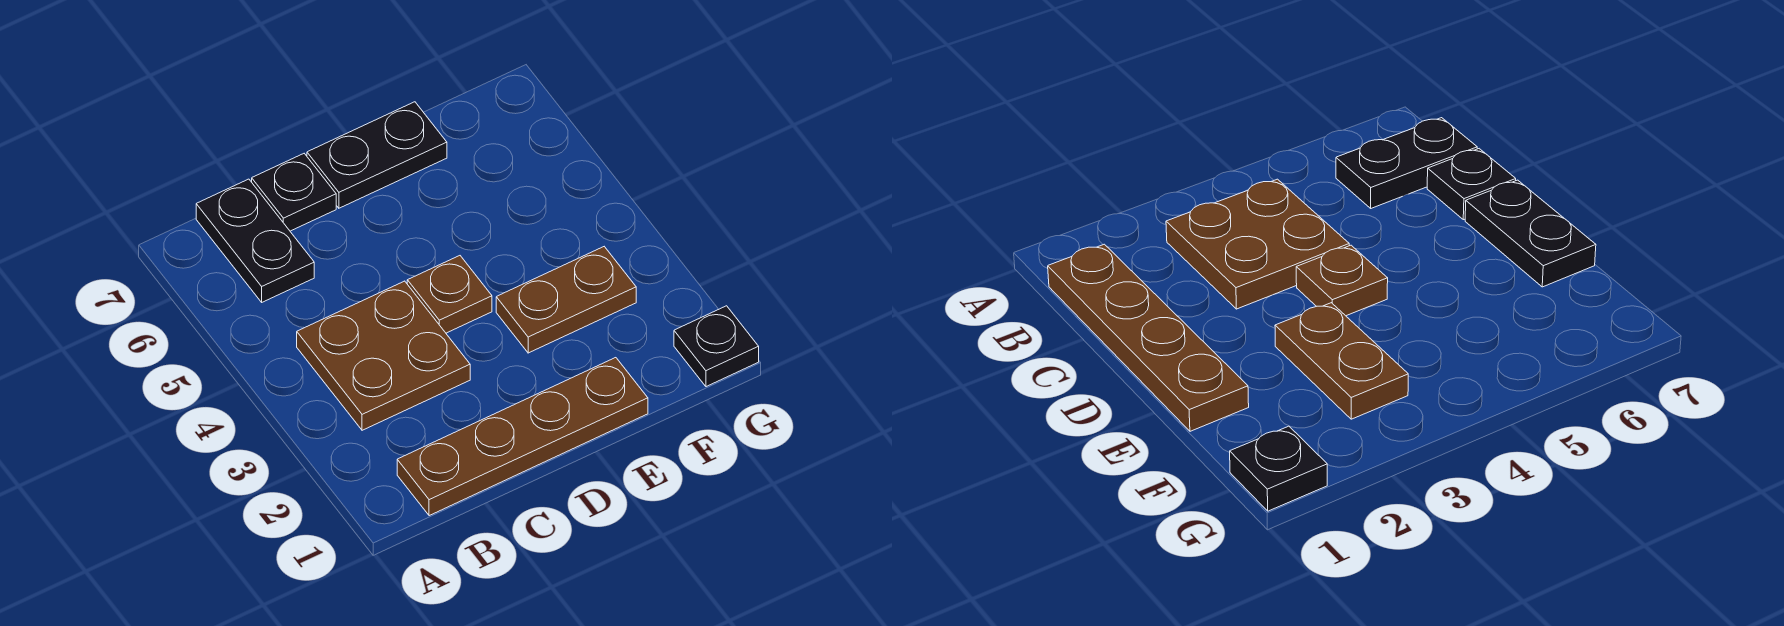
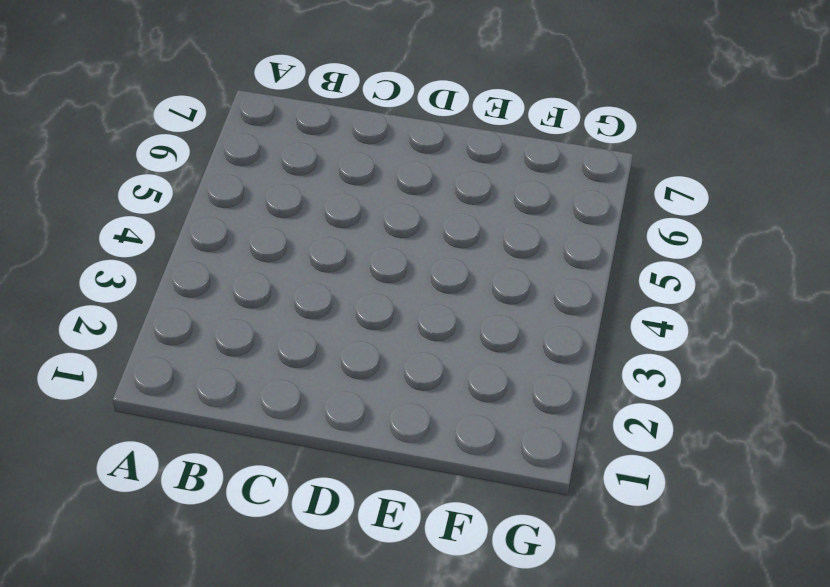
none -> brown 1x4 plate [397,358,648,516]
none -> brown 2x2 plate [297,281,470,430]

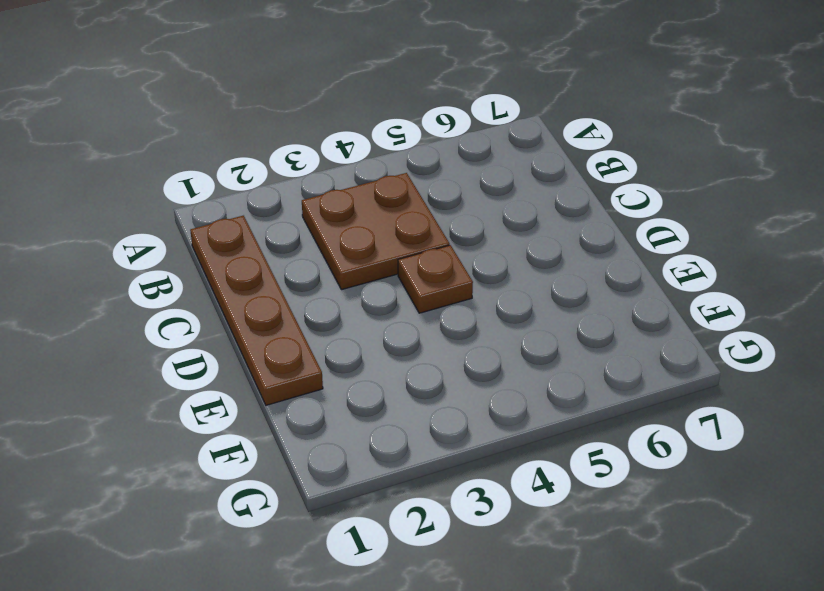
none -> black 1x2 plate [196,179,314,302]
none -> black 1x1 plate [252,154,336,231]

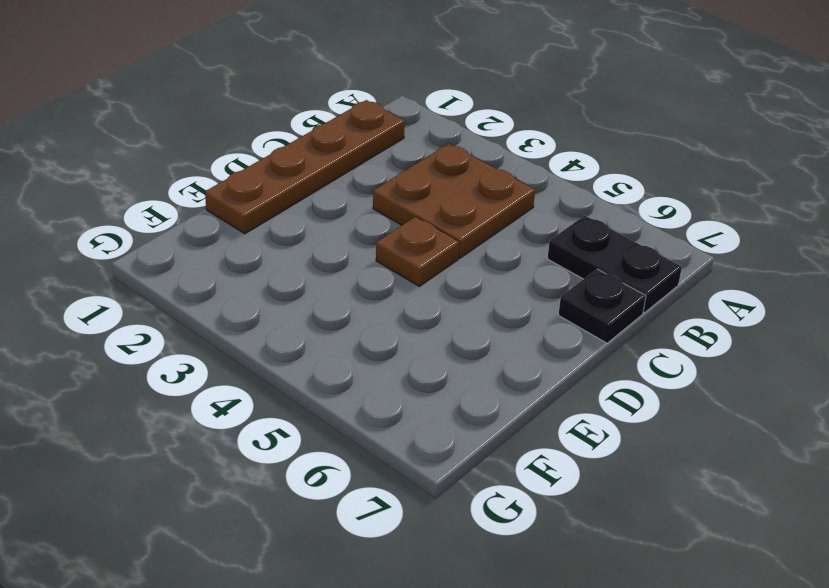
none -> black 1x2 plate [307,102,447,208]
none -> brown 1x2 plate [496,247,636,353]

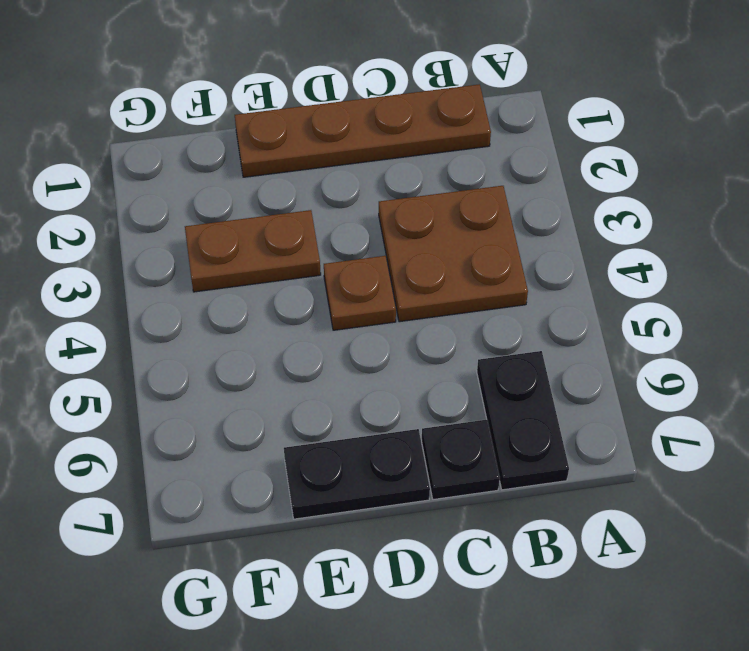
none -> black 1x1 plate [674,306,759,387]

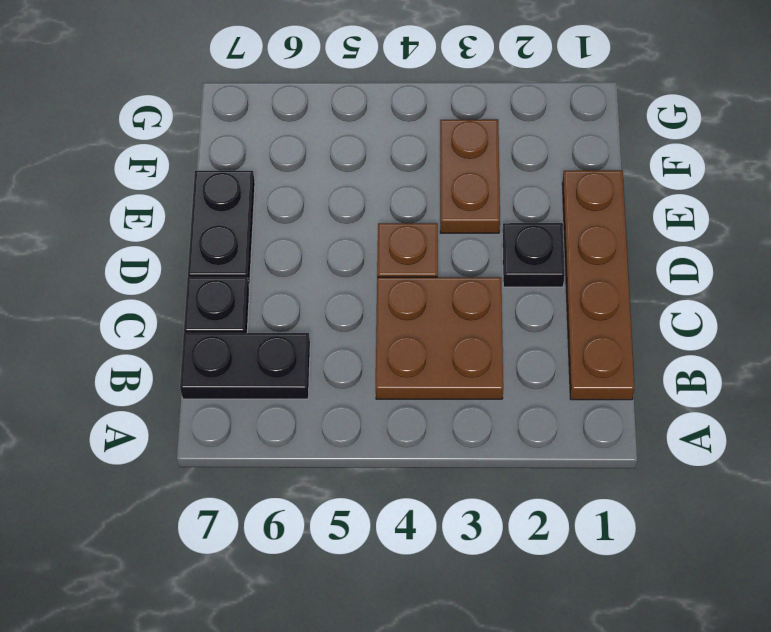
black 1x1 plate [502,223,565,287] -> black 1x1 plate moved to [674,306,759,387]

